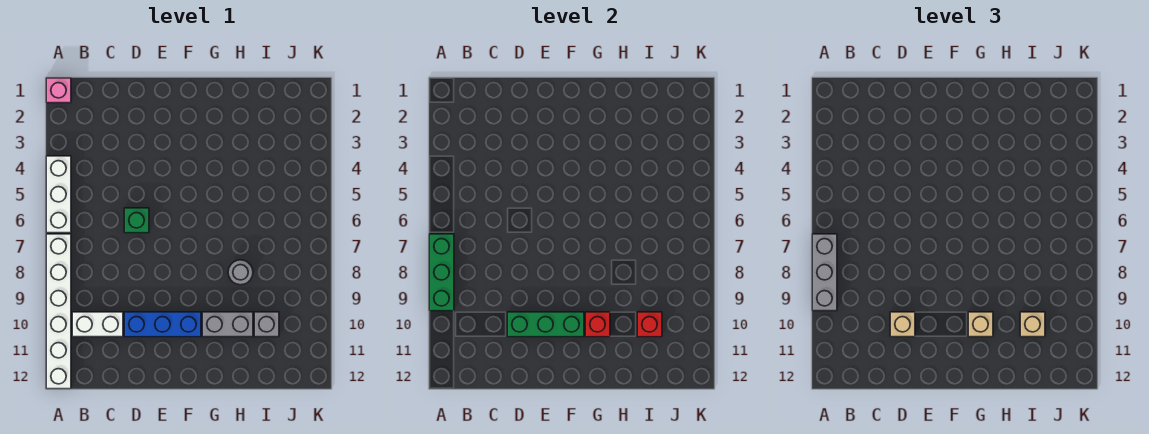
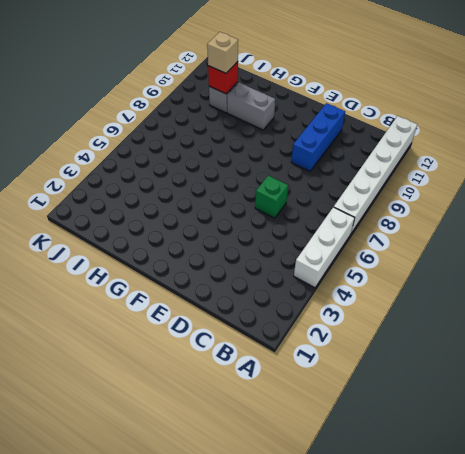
blue 1x3 brick [291,103,345,171] -> blue 1x3 brick turned to [124,312,201,337]
none -> pink 1x1 brick [46,78,71,103]
none -> white 1x2 brick [72,312,123,337]
none -> grey 1x1 round brick [228,260,253,285]

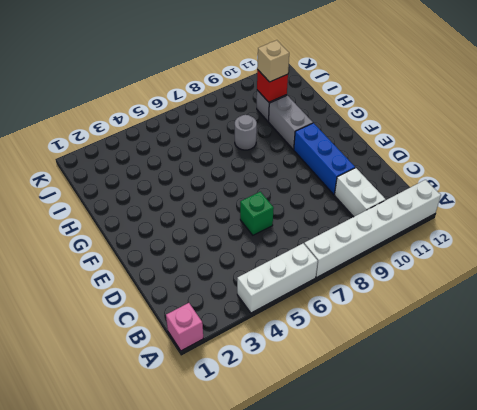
none -> green 1x3 brick [429,234,454,311]
none -> green 1x3 brick [507,312,584,337]
none -> red 1x1 brick [585,312,610,337]

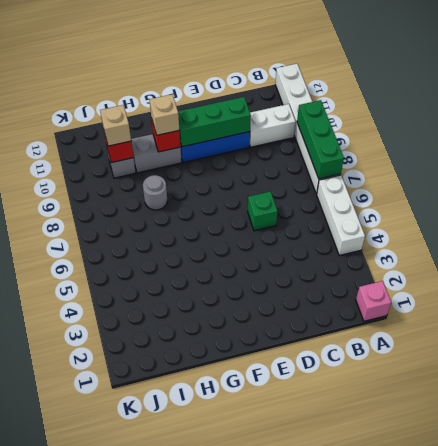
none -> grey 1x3 brick [812,234,837,311]
none -> tan 1x1 brick [890,312,915,337]

